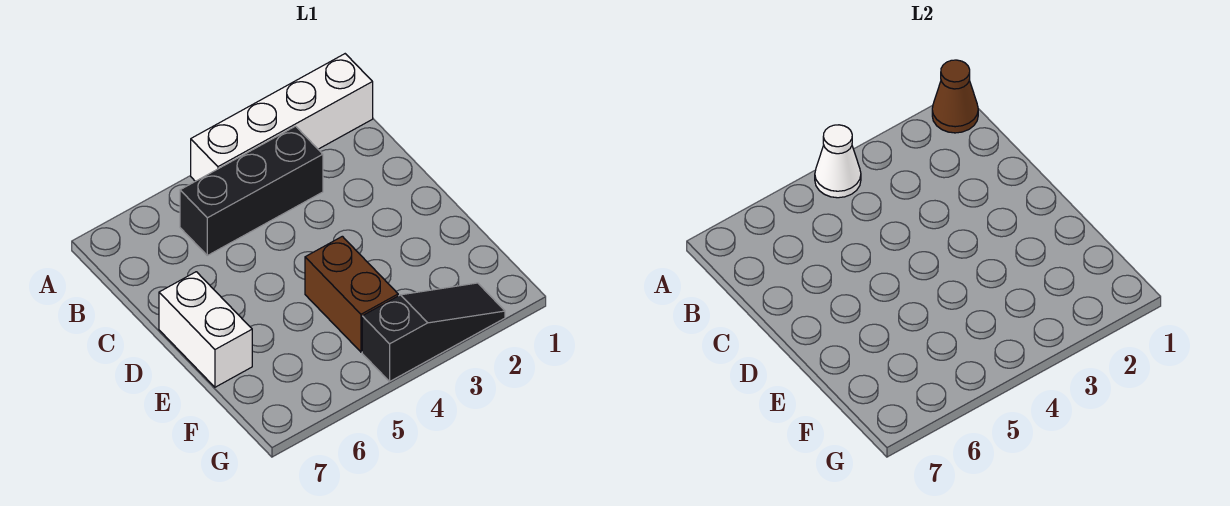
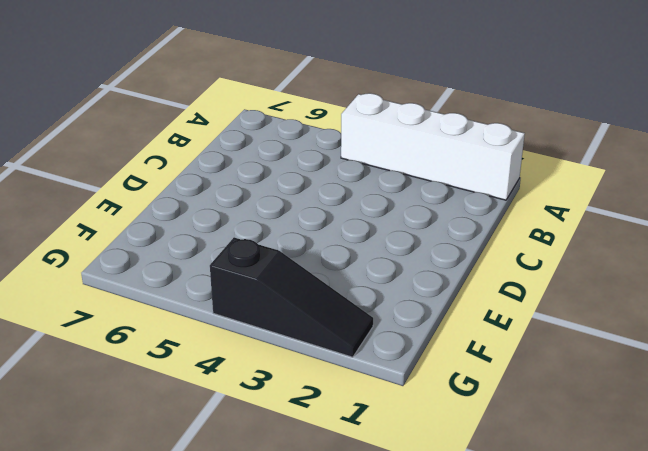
none -> black 1x3 brick [180,126,323,255]
none -> white 1x2 brick [159,272,252,387]

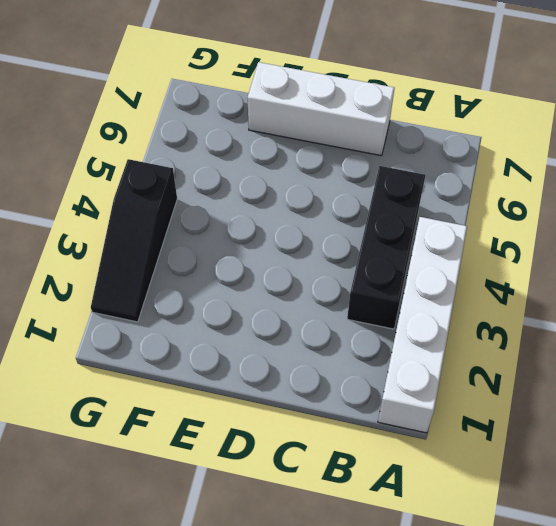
white 1x3 brick [248,62,394,156] -> white 1x2 brick [159,272,252,387]
none -> brown 1x2 brick [305,236,398,352]
none -> brown 1x1 cone [932,60,978,133]

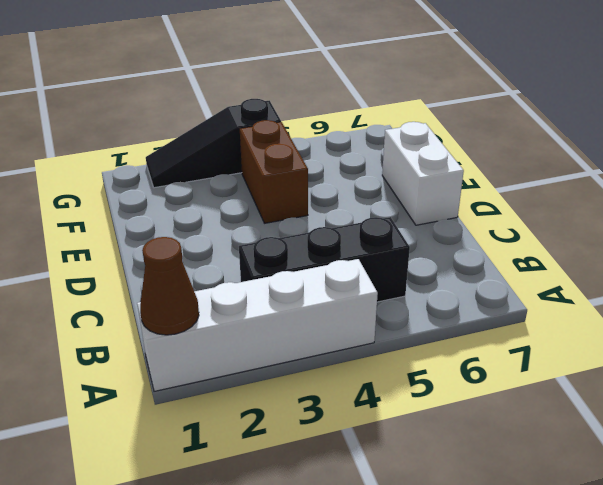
none -> white 1x1 cone [815,125,861,198]

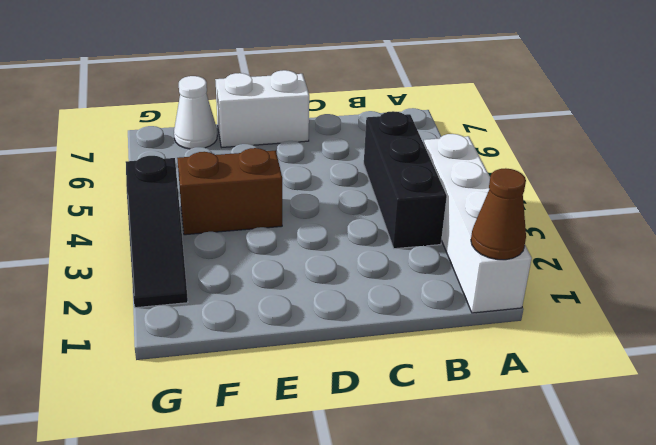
white 1x1 cone [174,76,217,149] -> white 1x1 cone moved to [815,125,861,198]

